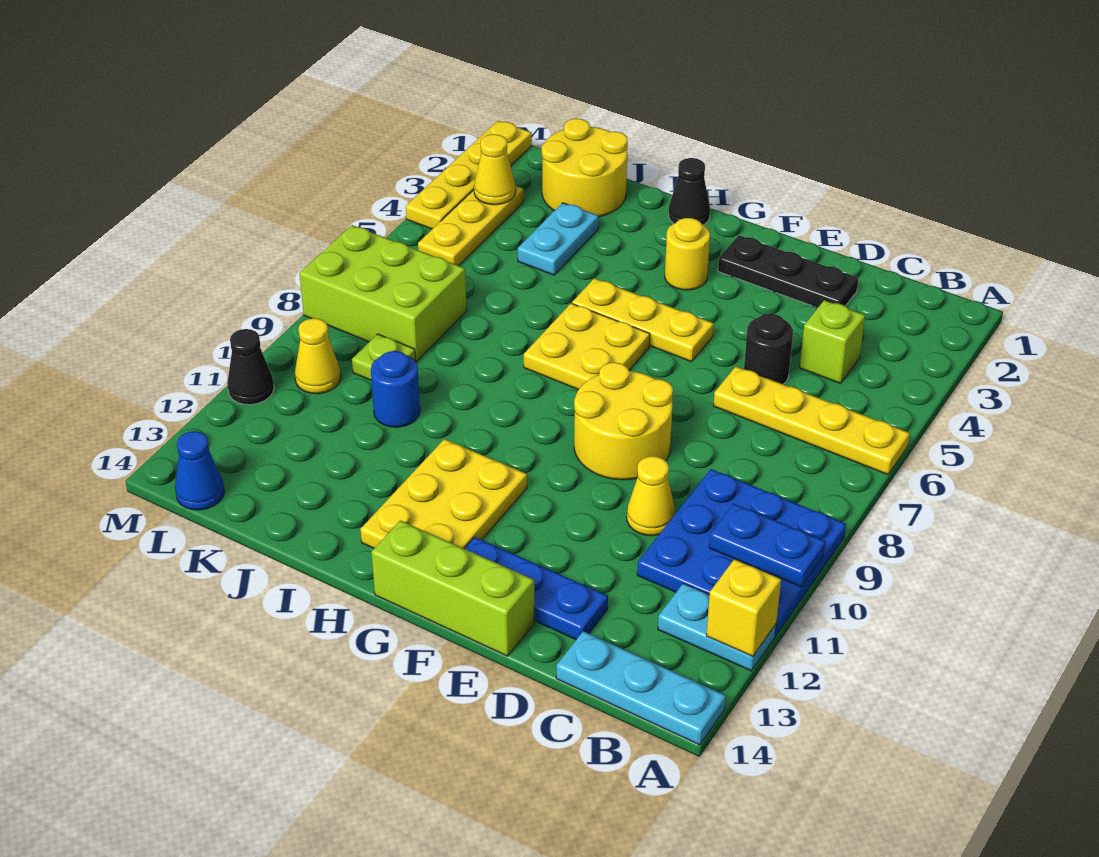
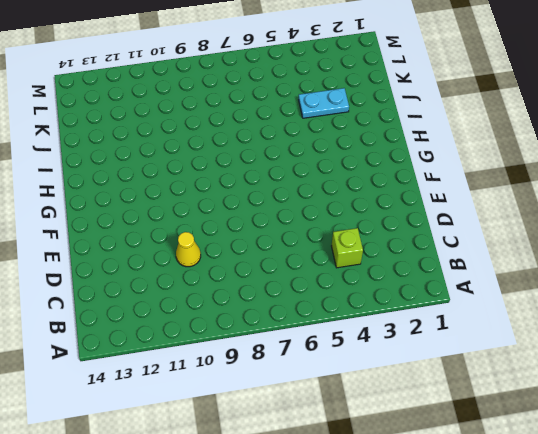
none -> yellow 1x4 plate [713,367,910,475]
none -> blue 3x3 plate [637,469,846,635]
none -> cyan 1x2 plate [658,583,776,671]

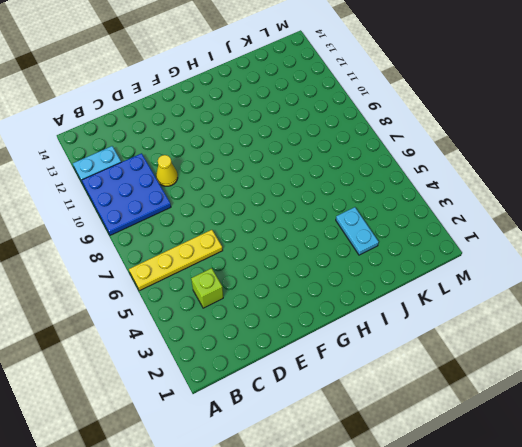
none -> cyan 1x3 plate [556,631,726,745]
none -> black 1x3 plate [718,235,859,308]
none -> black 1x1 round brick [744,314,793,384]

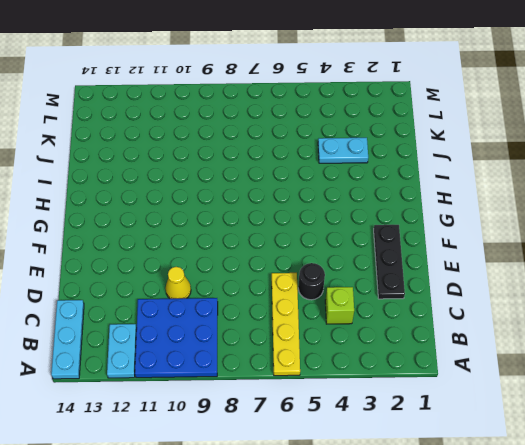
none -> blue 1x3 plate [464,537,608,640]
none -> yellow 2x2 round brick [574,362,673,480]
none -> lime 1x3 brick [371,520,534,656]

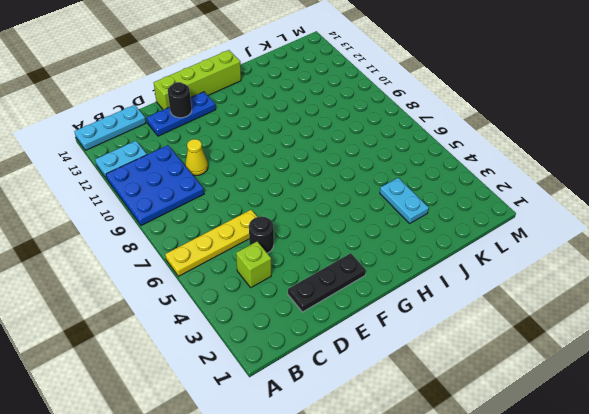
black 1x1 round brick [168,82,192,118] -> none
lime 1x4 brick [154,50,241,110] -> lime 1x3 brick [371,520,534,656]
none -> yellow 2x2 round brick [574,362,673,480]
none -> yellow 1x3 plate [572,278,714,362]
none -> yellow 1x1 round brick [665,218,710,290]

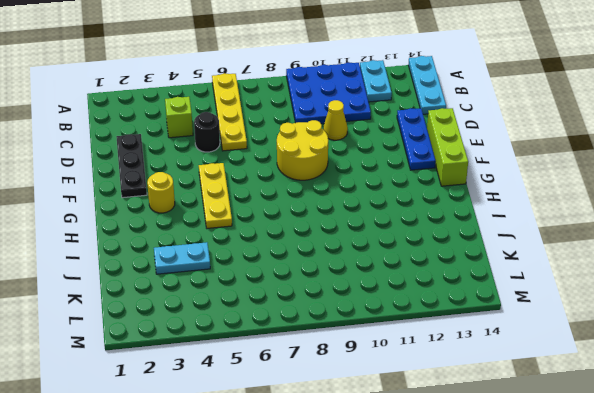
none -> yellow 2x2 plate [524,303,650,390]
none -> yellow 2x3 plate [360,439,527,548]
none -> black 1x1 cone [669,158,710,225]

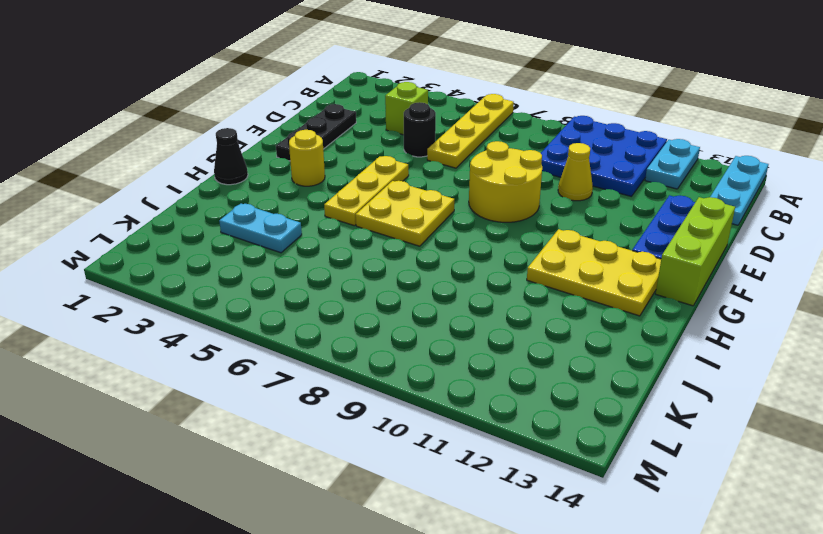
none -> yellow 2x2 round brick [542,119,628,217]
none -> blue 1x1 round brick [371,351,420,427]
none -> lime 2x3 brick [299,225,467,361]

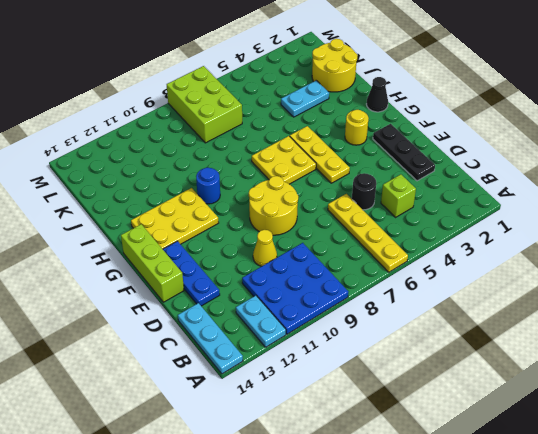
blue 1x1 round brick [196,168,220,204] -> blue 1x1 round brick moved to [371,351,420,427]
none -> lime 1x1 plate [352,334,416,380]
none -> yellow 1x3 plate [418,186,524,266]
none -> yellow 1x1 cone [295,318,341,394]

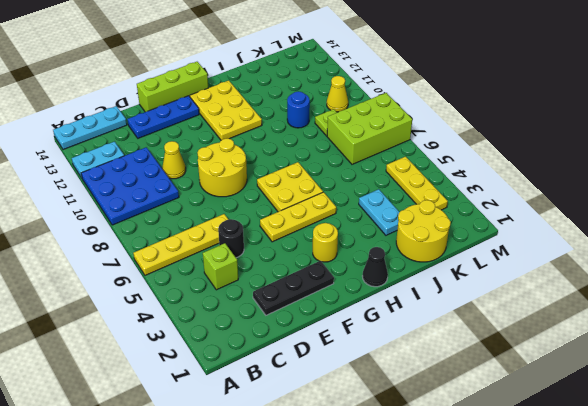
none -> blue 1x1 cone [175,431,224,510]
none -> yellow 1x4 plate [406,121,532,229]
none -> black 1x1 cone [227,329,274,405]

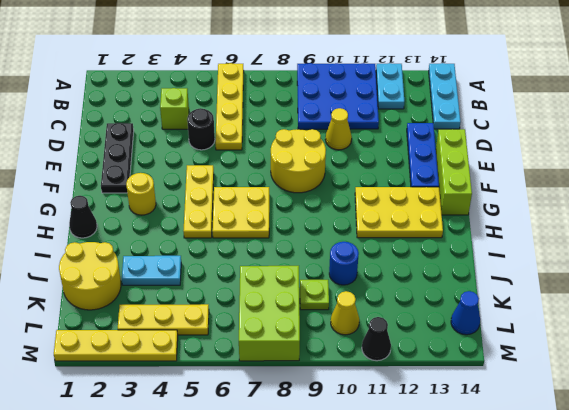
none -> blue 1x2 plate [709,504,825,587]
none -> yellow 1x1 brick [706,559,781,656]
none -> yellow 1x1 cone [474,134,516,205]

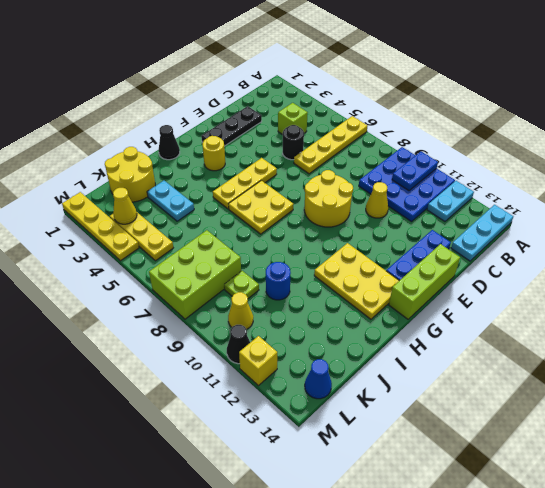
yellow 1x1 brick [239,336,277,386] -> yellow 1x1 brick moved to [706,559,781,656]

